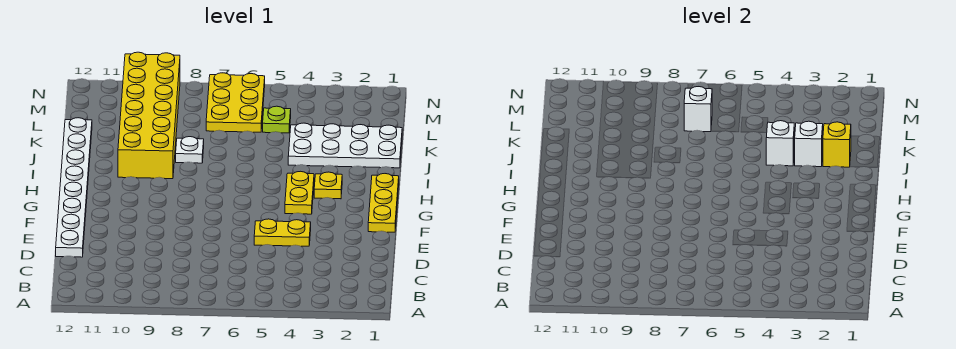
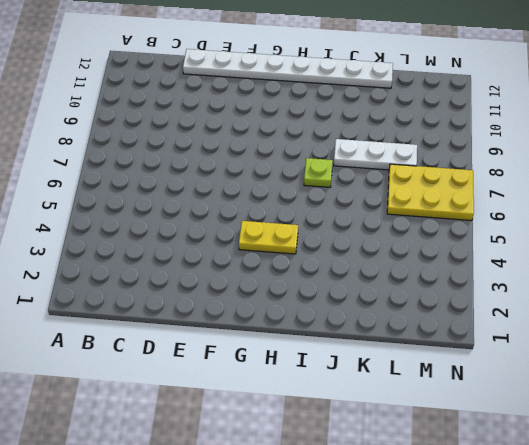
lime 1x1 plate [304,158,333,187] -> lime 1x1 plate moved to [263,106,291,133]
white 1x3 plate [334,139,417,170] -> white 1x1 plate [176,137,204,163]
none -> yellow 1x2 plate [254,219,311,246]
none -> yellow 1x3 plate [368,174,399,232]
none -> yellow 1x1 plate [314,172,342,199]

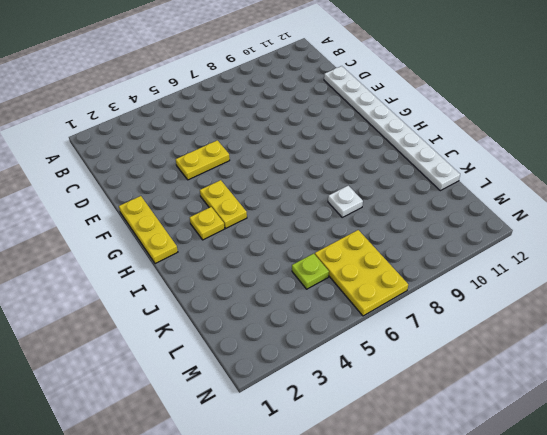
none -> yellow 2x6 brick [118,52,180,179]
none -> white 2x4 plate [288,123,402,168]
none -> yellow 1x1 brick [823,122,851,167]

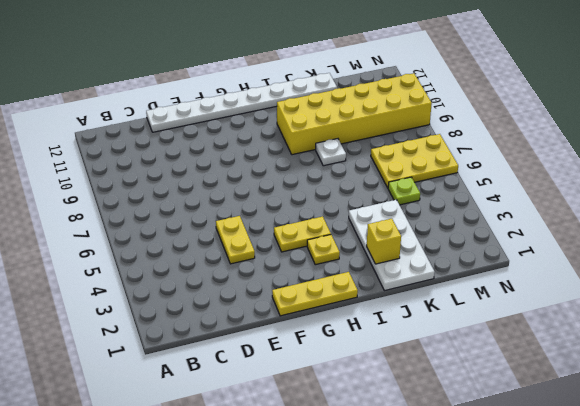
none -> white 1x1 brick [794,121,823,167]
none -> white 1x1 brick [766,121,794,166]
none -> white 1x1 brick [684,87,712,132]

